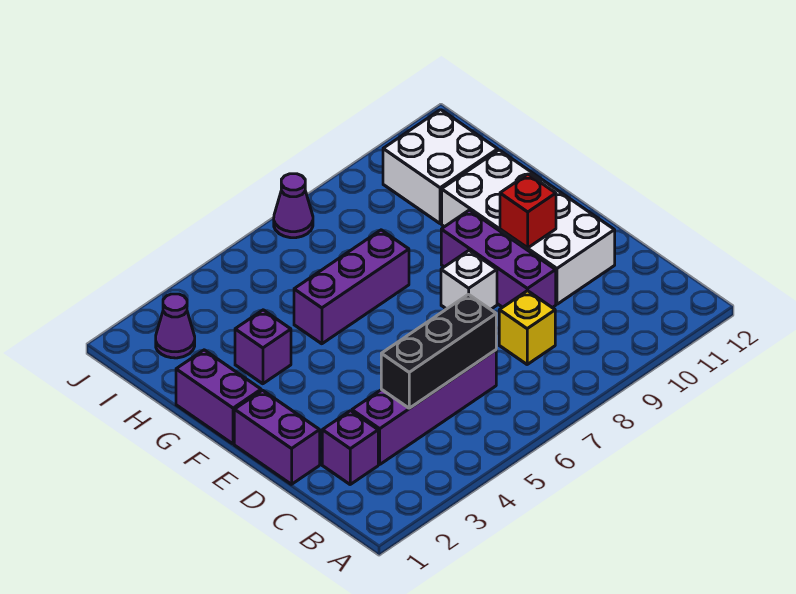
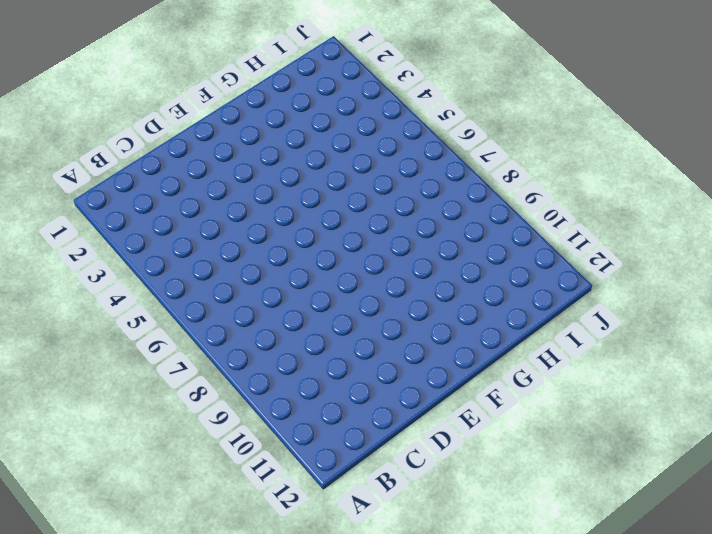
none -> purple 1x1 brick [322,411,378,484]
none -> purple 1x4 brick [352,350,496,464]
none -> yellow 1x1 brick [499,291,555,364]

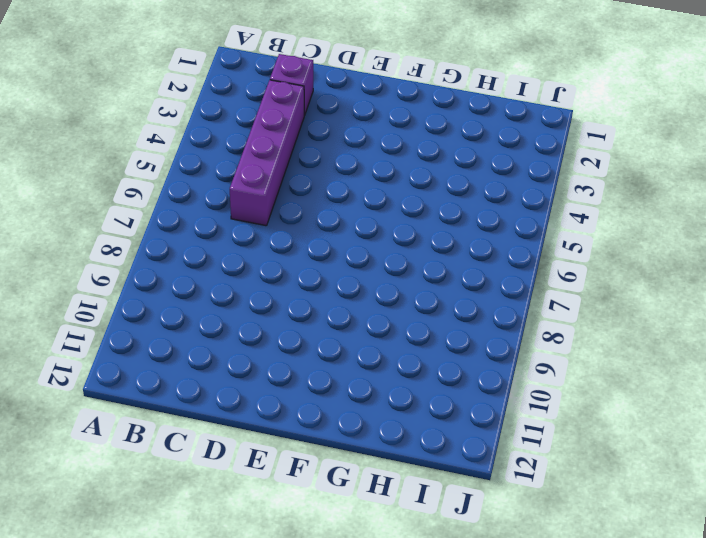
none -> yellow 1x1 brick [499,291,555,364]
none -> purple 1x2 brick [234,390,320,484]
none -> purple 1x3 brick [441,210,556,308]

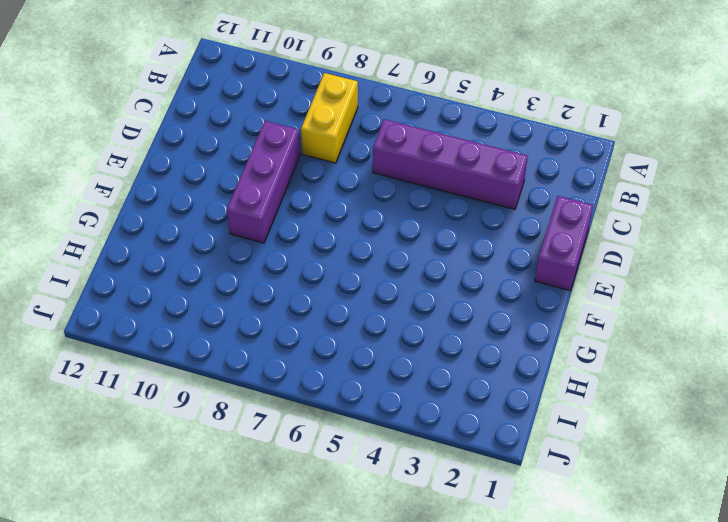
yellow 1x2 brick [301,73,358,163] -> yellow 1x1 brick [499,291,555,364]
none -> purple 1x1 brick [322,411,378,484]
none -> white 2x4 brick [442,150,615,304]
none -> white 1x1 brick [441,250,497,309]

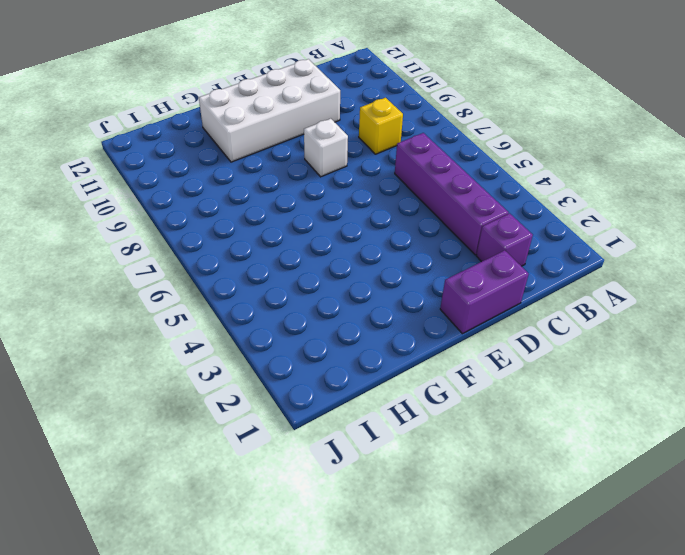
none -> purple 1x3 brick [441,210,556,308]
none -> purple 1x2 brick [176,350,261,444]
none -> purple 1x1 brick [235,310,291,384]

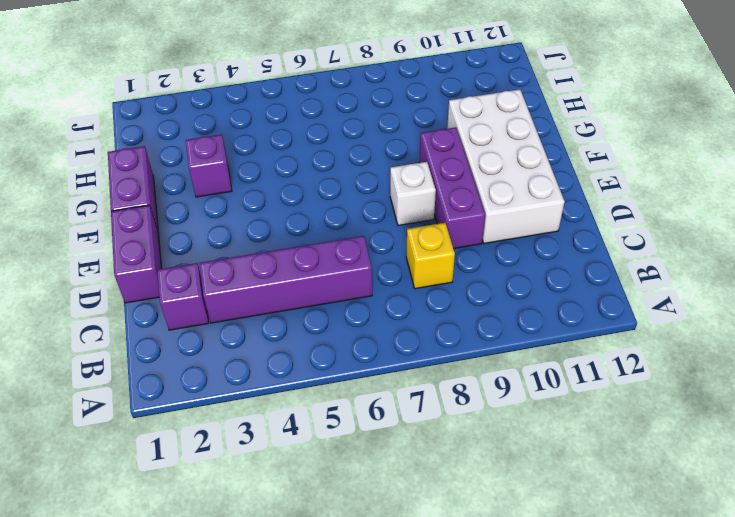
none -> purple 1x3 brick [294,230,409,344]
none -> white 2x2 brick [383,110,498,224]
none -> purple 1x1 cone [156,294,195,358]

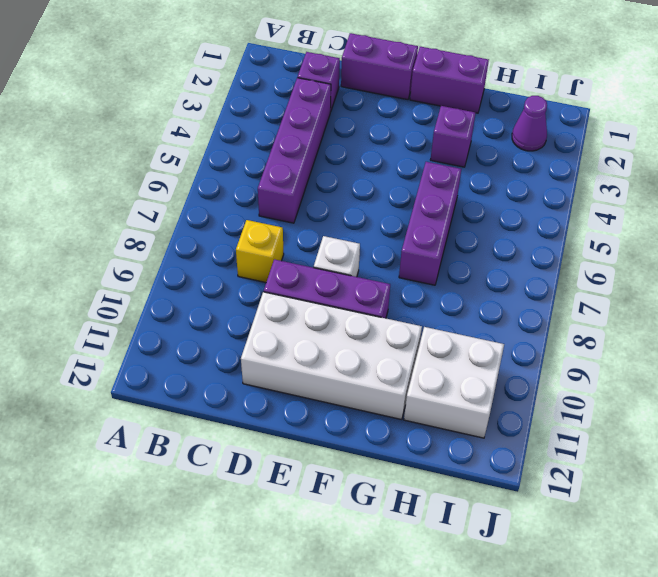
none -> purple 1x1 cone [274,174,313,238]
none -> black 1x3 brick [381,294,496,408]
none -> red 1x1 brick [500,174,556,248]

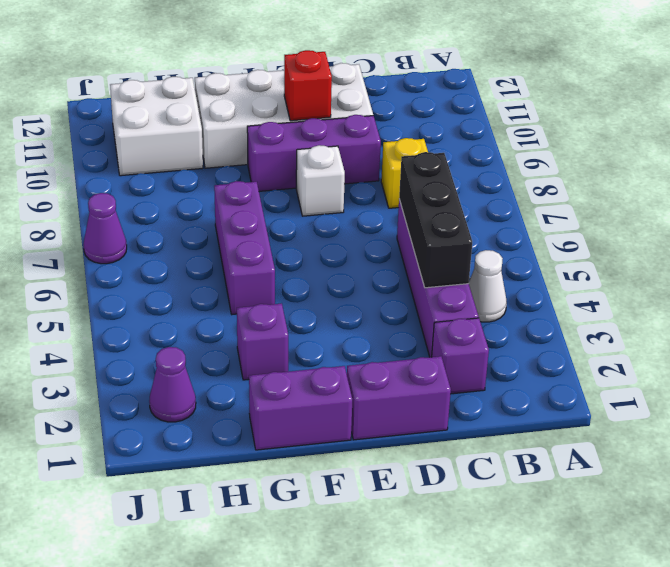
white 1x1 cone [469,250,507,322] -> none

